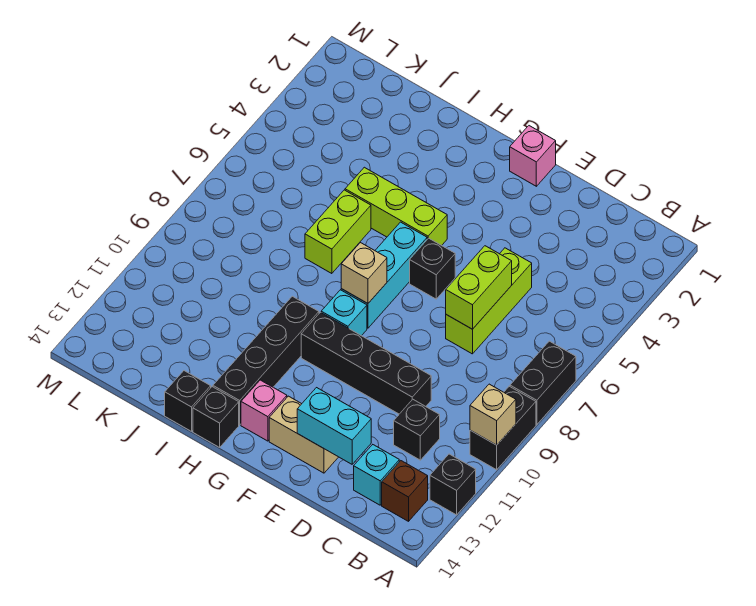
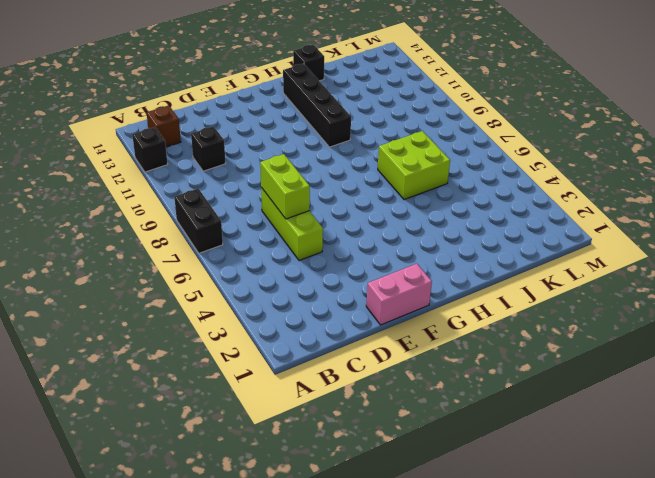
pink 1x2 brick [366,264,432,325] -> pink 1x1 brick [510,126,556,186]
lime 2x2 brick [378,131,450,200] -> lime 1x2 brick [305,190,371,274]
none -> black 1x2 brick [470,386,536,470]
none -> cyan 1x1 brick [354,445,399,505]
none -> black 1x4 brick [301,312,431,414]

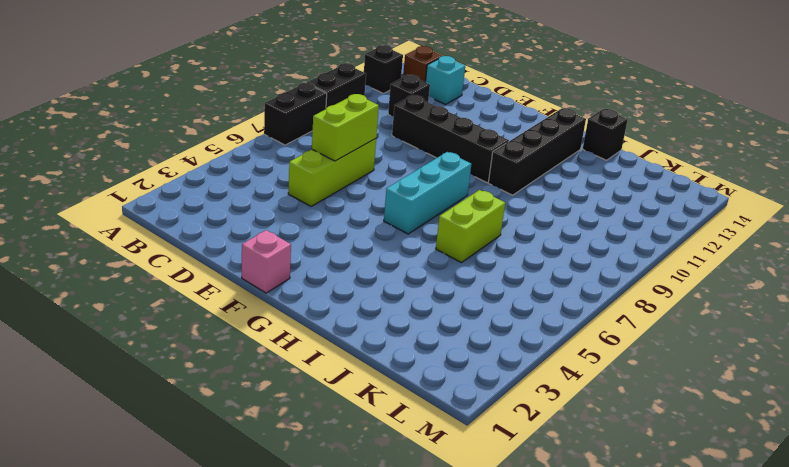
none -> tan 1x2 brick [269,396,338,473]
none -> black 1x1 brick [410,238,455,299]
none -> lime 1x3 brick [345,167,447,245]

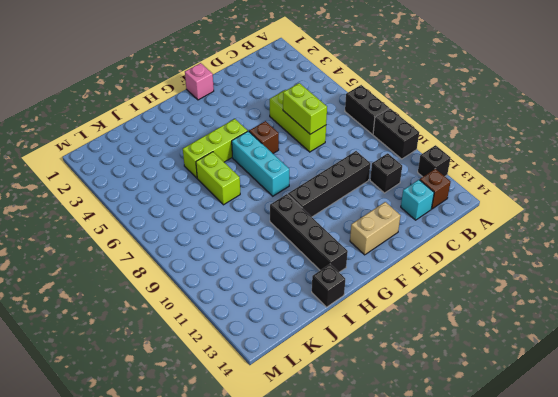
brown 1x1 brick [249,121,279,153] -> black 1x1 brick [410,238,455,299]
none -> cyan 1x1 brick [321,290,367,336]
none -> pink 1x1 brick [241,380,287,441]
none -> black 1x1 brick [193,387,239,447]

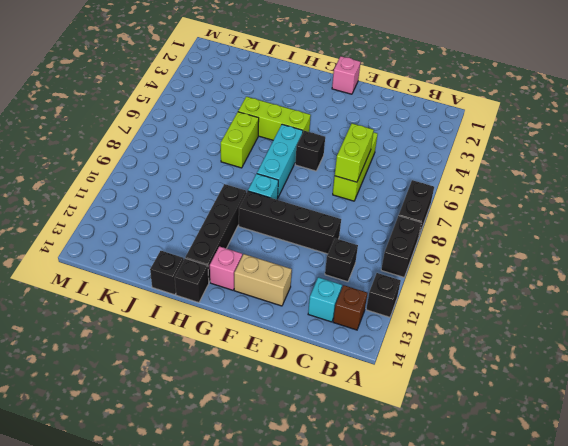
none -> tan 1x1 brick [470,384,516,445]
none -> cyan 1x2 brick [297,388,371,464]
none -> tan 1x1 brick [341,243,387,303]

